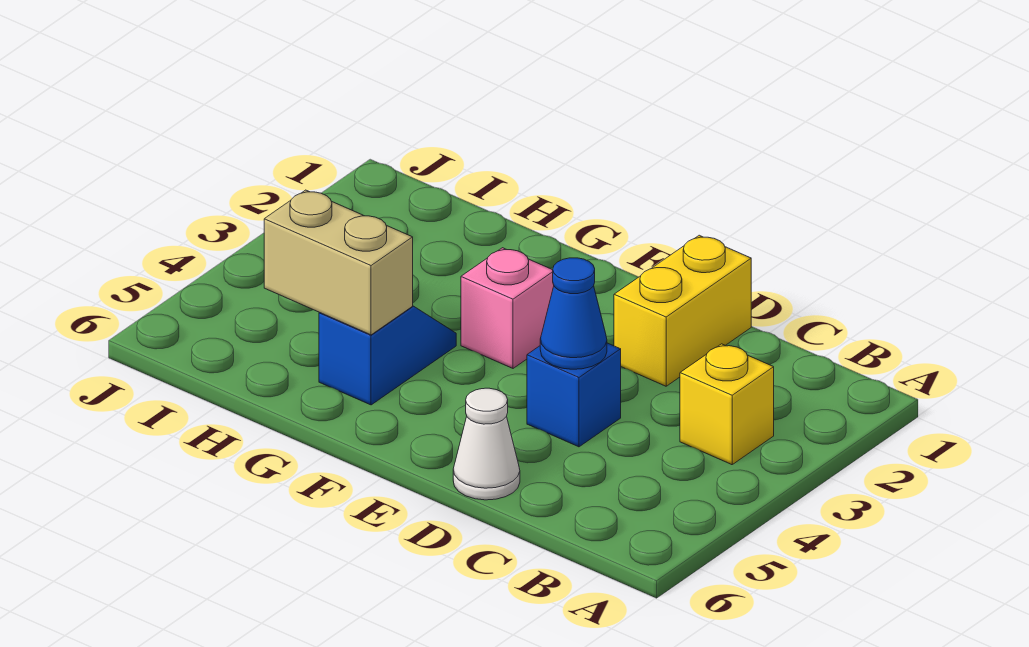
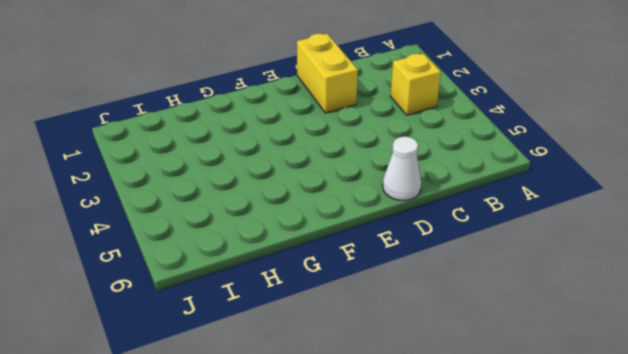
none -> blue 1x1 brick [527,343,621,447]
none -> pink 1x1 brick [461,248,554,368]

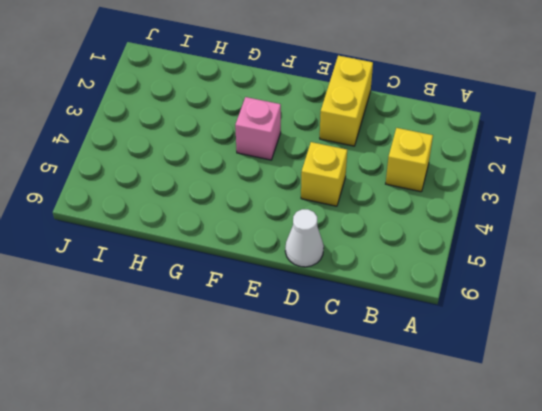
yellow 1x1 brick [301,142,347,206] -> blue 1x1 brick [527,343,621,447]
none -> blue 1x2 slope [319,306,456,405]
none -> blue 1x1 cone [540,258,607,369]

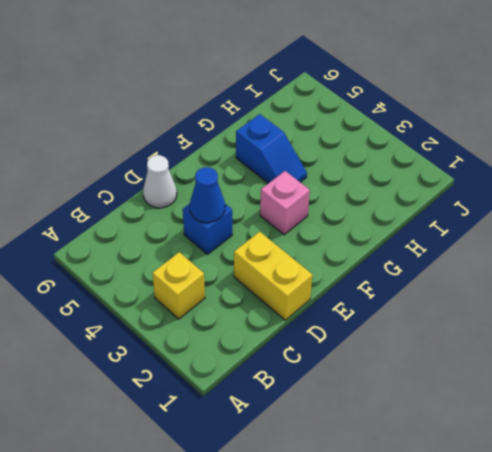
none -> tan 1x2 brick [264,190,413,335]

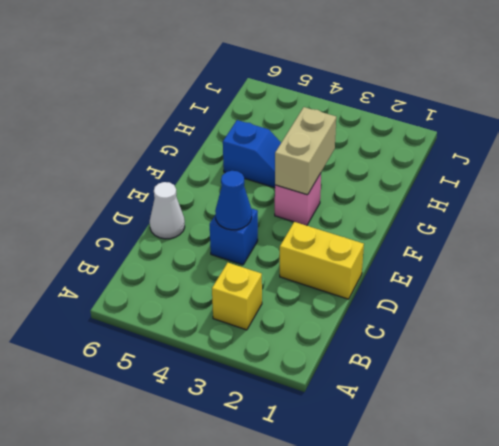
tan 1x2 brick [275,107,336,195] -> tan 1x2 brick moved to [264,190,413,335]

